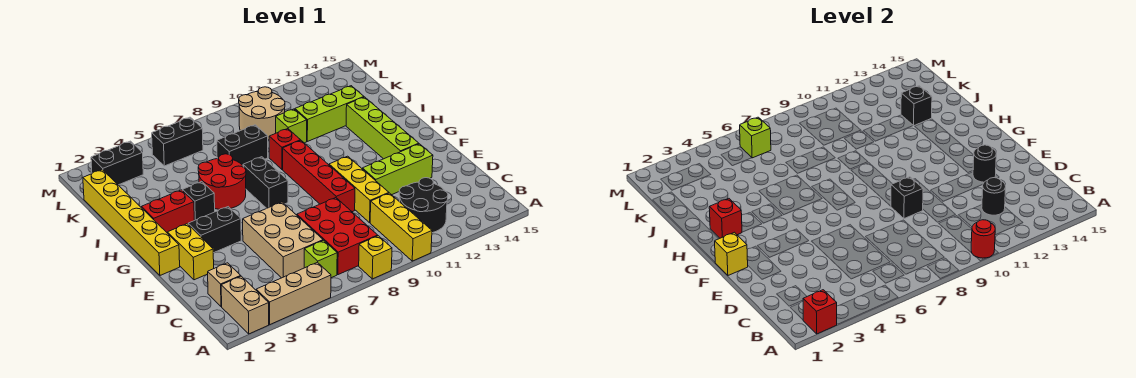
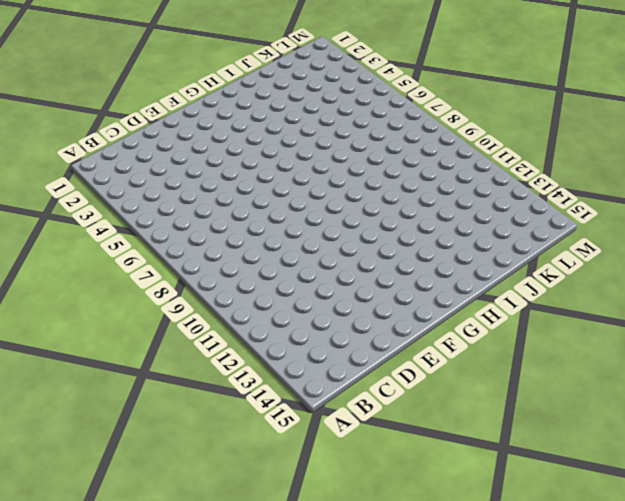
none -> tan 1x2 brick [221,276,269,334]
none -> tan 1x3 brick [256,262,331,324]
none -> yellow 1x1 brick [359,236,392,279]
none -> yellow 1x3 brick [370,193,432,261]

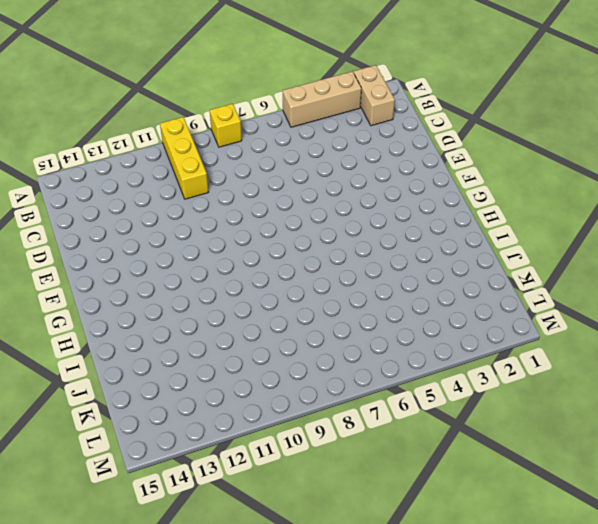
none -> lime 1x1 brick [304,240,337,278]
none -> red 2x3 brick [297,198,378,275]
none -> black 2x2 round brick [399,178,448,233]
none -> tan 1x1 brick [207,263,240,307]

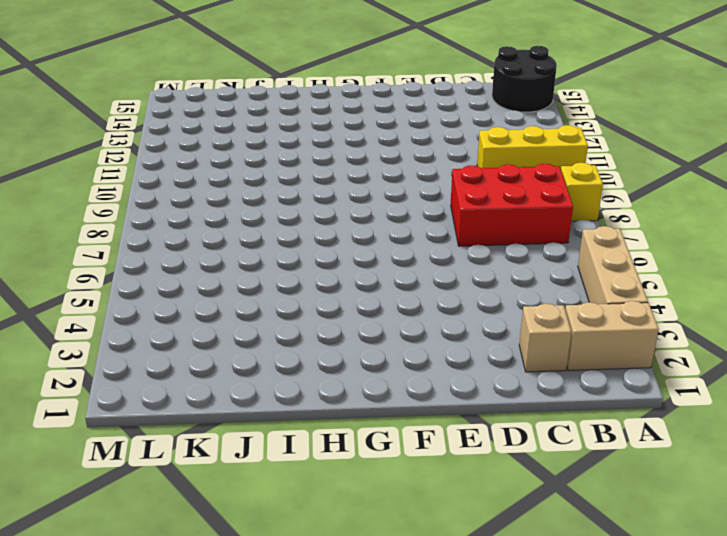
black 2x2 round brick [492,46,557,112] -> black 2x2 round brick moved to [399,178,448,233]
none -> lime 1x1 brick [304,240,337,278]
none -> tan 2x3 brick [243,202,323,278]
none -> yellow 1x3 brick [329,156,389,223]
none -> yellow 1x2 brick [167,224,214,280]

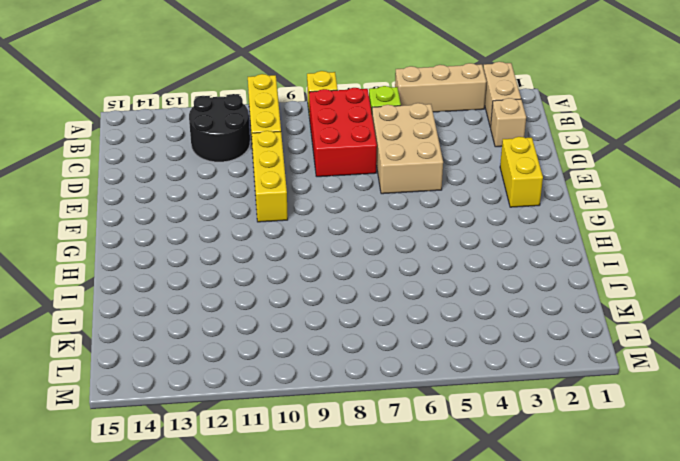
none -> red 1x4 brick [283,141,355,212]
none -> lime 1x3 brick [362,144,433,195]
none -> yellow 1x6 brick [83,170,180,275]
none -> black 1x2 brick [188,207,241,253]

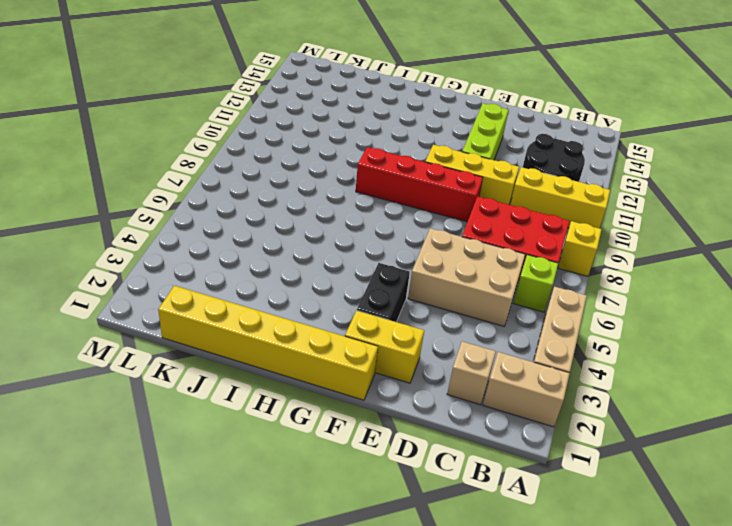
none -> lime 1x4 brick [346,97,419,159]
none -> black 1x2 brick [243,157,288,208]
none -> red 1x2 brick [141,190,194,232]
none -> black 1x1 brick [182,182,215,220]

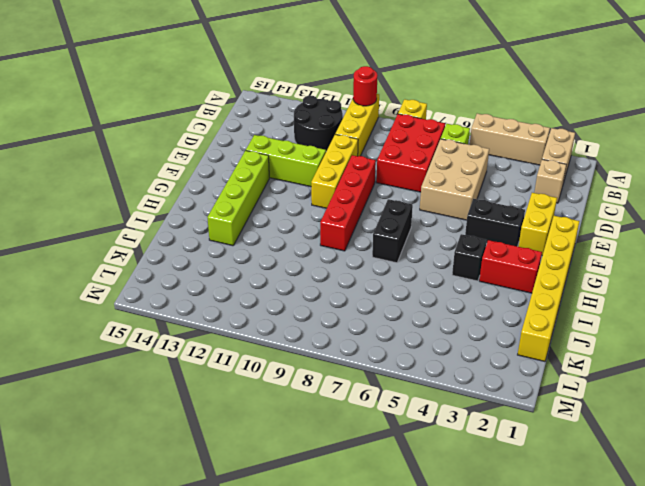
none -> red 2x2 round brick [198,154,246,209]
none -> red 1x1 brick [269,129,301,169]
none -> black 1x2 brick [217,125,268,165]
none -> lime 1x1 brick [276,109,307,143]

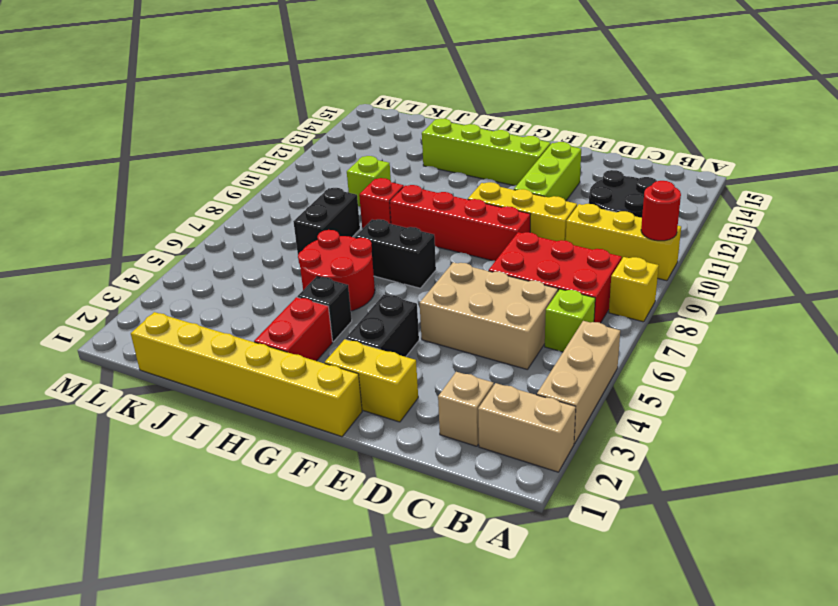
none -> lime 1x3 brick [295,86,364,141]
none -> tan 2x2 round brick [239,87,285,140]
none -> black 1x2 brick [91,141,143,185]
none -> black 1x2 brick [152,117,203,166]

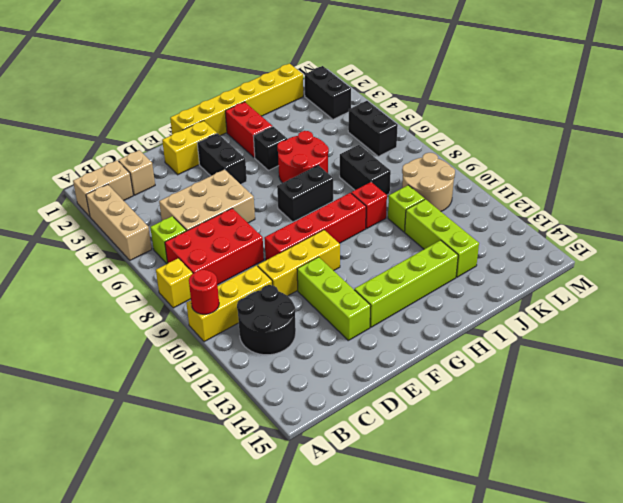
none -> red 1x1 brick [803,290,837,334]
none -> black 1x1 round brick [982,178,1006,215]
none -> black 1x1 brick [891,177,923,219]
none -> black 1x1 round brick [973,145,996,182]

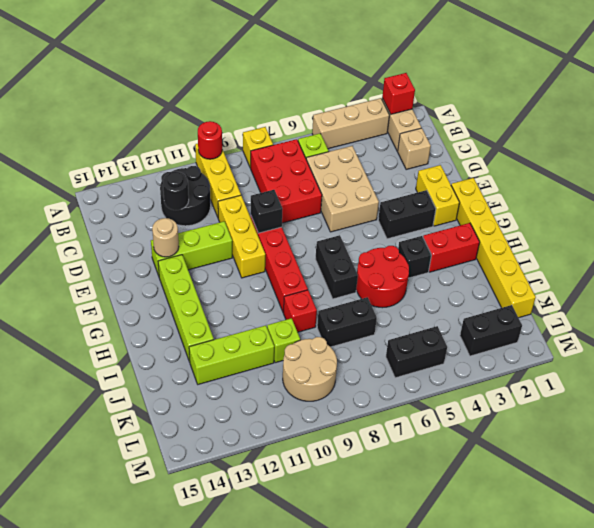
tan 1x1 round brick [152,218,179,257] -> black 1x1 round brick [973,145,996,182]
none -> yellow 1x1 brick [715,232,748,275]
none -> red 1x1 brick [709,199,742,238]
none -> black 1x1 brick [901,86,932,126]
none -> lime 1x1 brick [740,117,771,158]

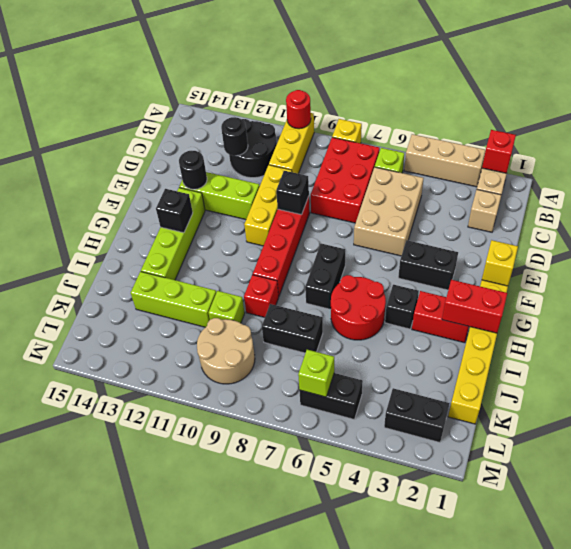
black 1x1 brick [156,189,193,233] -> black 1x1 brick moved to [901,86,932,126]
red 1x2 brick [442,280,507,333] -> red 1x1 brick [709,199,742,238]
none -> yellow 1x2 brick [167,224,214,280]

